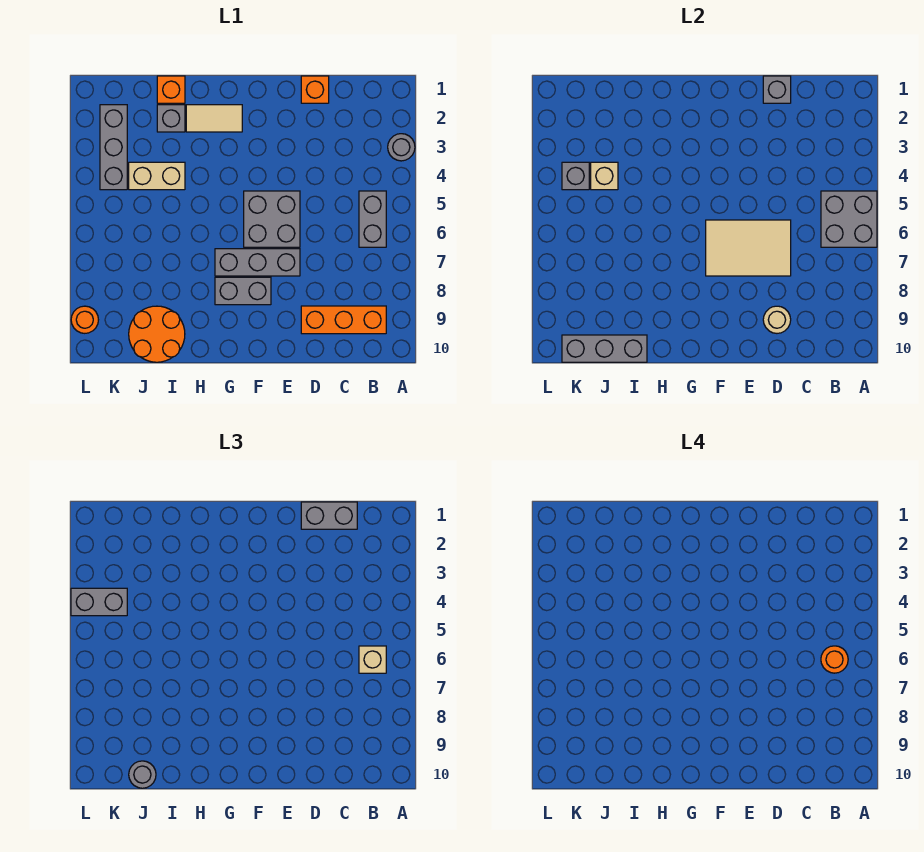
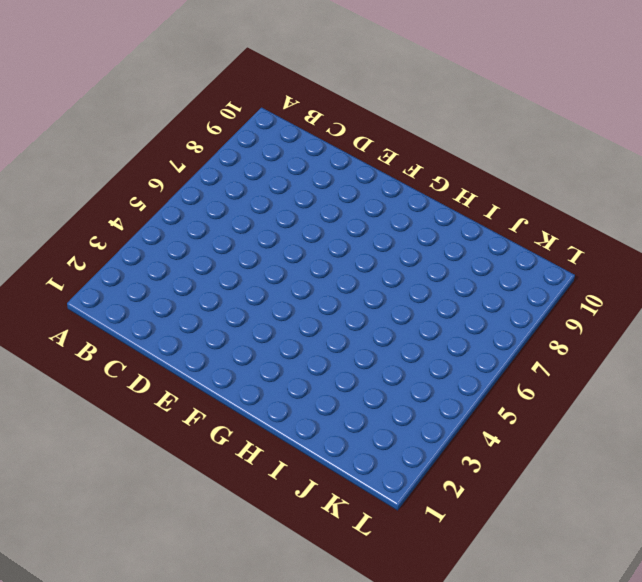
none -> grey 1x1 round brick [388,134,415,161]
none -> grey 1x2 brick [359,191,386,247]
none -> orange 1x3 brick [301,306,386,334]

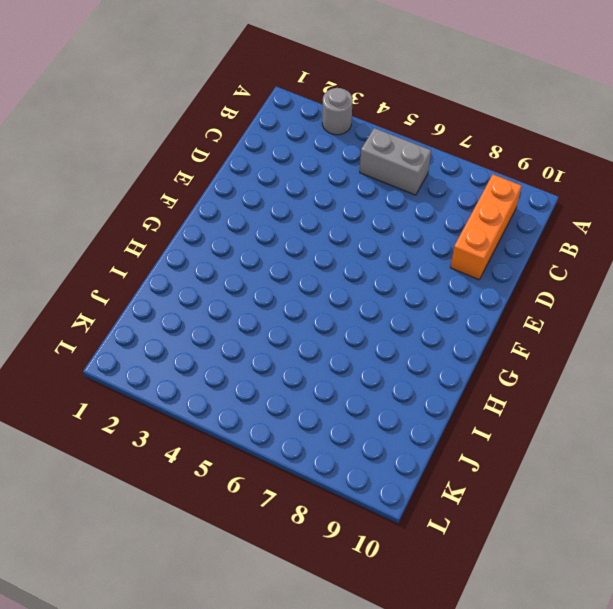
none -> orange 1x1 brick [301,76,329,103]
none -> grey 2x2 brick [244,191,300,247]
none -> grey 1x3 brick [215,249,300,276]

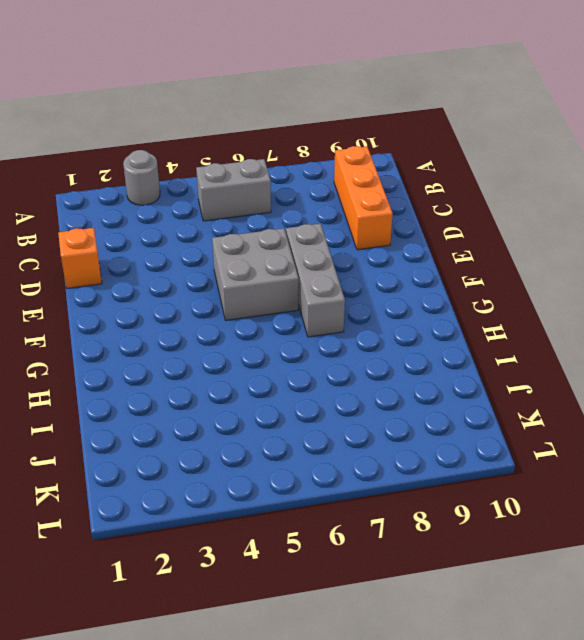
none -> grey 1x2 brick [215,277,271,305]
none -> tan 1x2 tile [186,105,242,132]
none -> orange 1x1 brick [157,76,185,103]

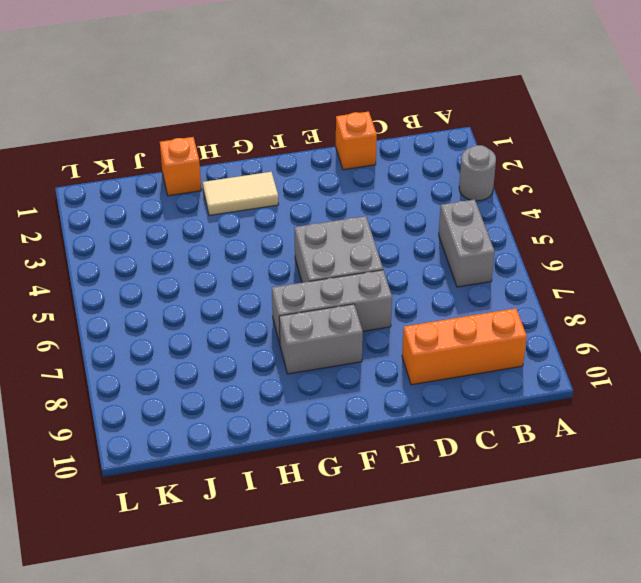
none -> grey 1x1 brick [157,105,185,132]
none -> tan 1x2 brick [129,162,185,190]
none -> orange 2x2 round brick [129,306,185,362]

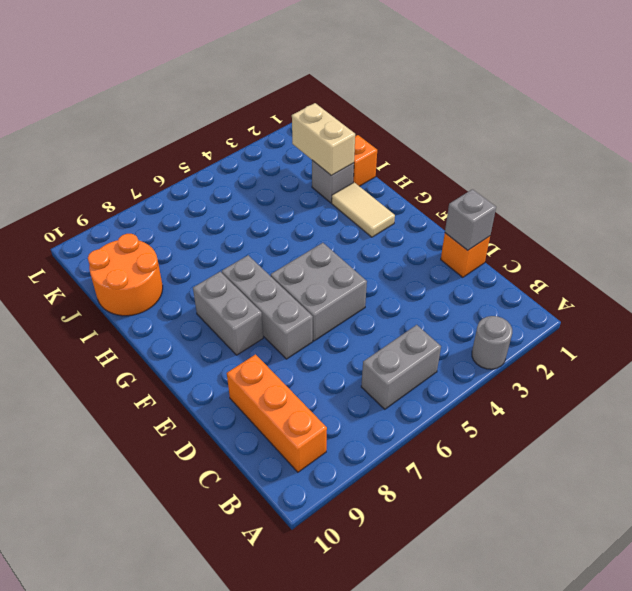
tan 1x2 brick [292,103,355,175] -> tan 1x2 brick moved to [129,162,185,190]
none -> grey 1x3 brick [100,105,127,190]
none -> orange 1x1 round brick [71,306,98,333]
none -> grey 2x2 brick [821,191,877,247]

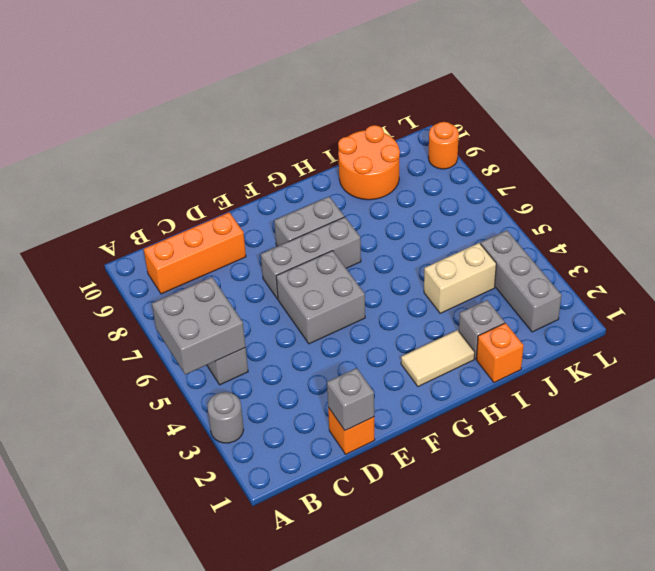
none -> tan 2x3 tile [706,220,791,276]
none -> tan 1x1 round brick [763,306,791,333]
none -> grey 1x3 brick [562,335,647,362]

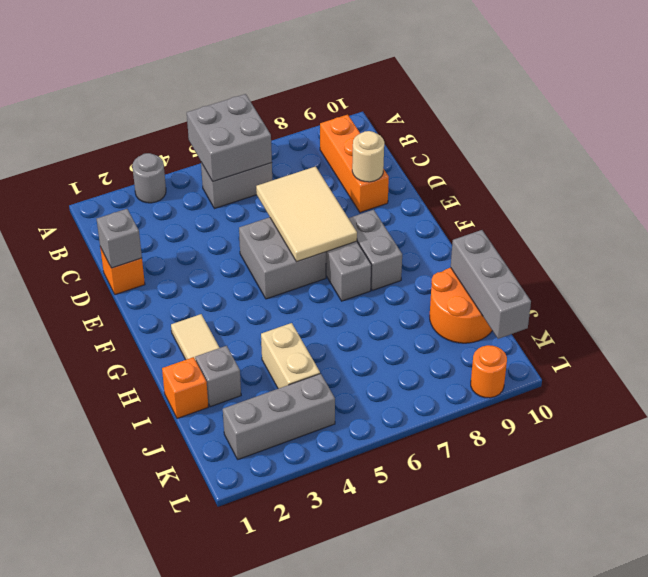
none -> tan 1x1 brick [591,162,618,190]
none -> grey 1x1 brick [562,162,589,190]
none -> tan 1x1 brick [359,646,386,673]

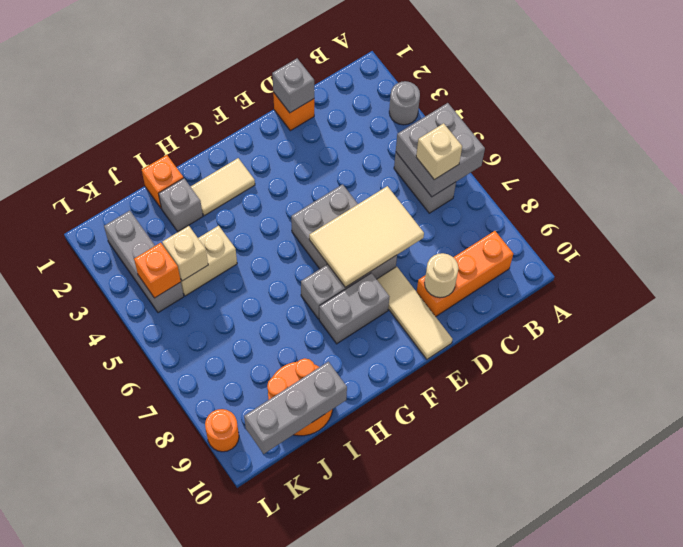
tan 1x3 tile [377,267,452,359] -> none
orange 1x1 brick [134,243,181,298] -> grey 1x1 brick [562,162,589,190]
none -> grey 1x2 brick [301,502,357,529]
none -> grey 1x1 round brick [129,761,156,788]
none -> grey 1x2 brick [71,588,127,616]

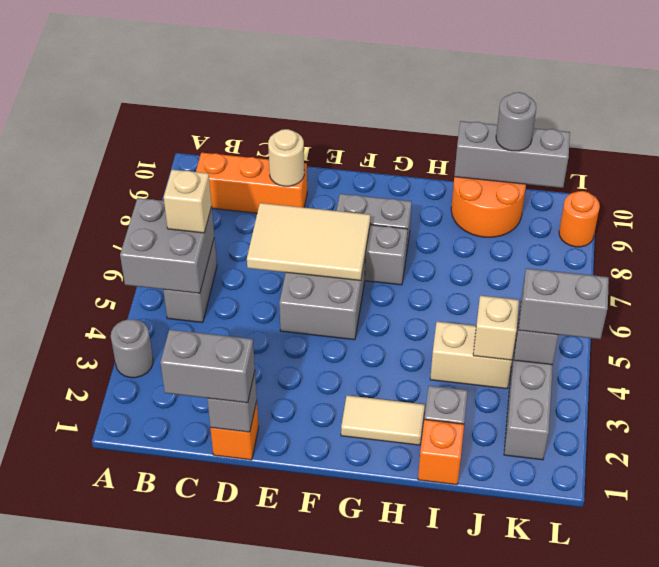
none -> orange 1x1 round brick [821,646,848,673]

